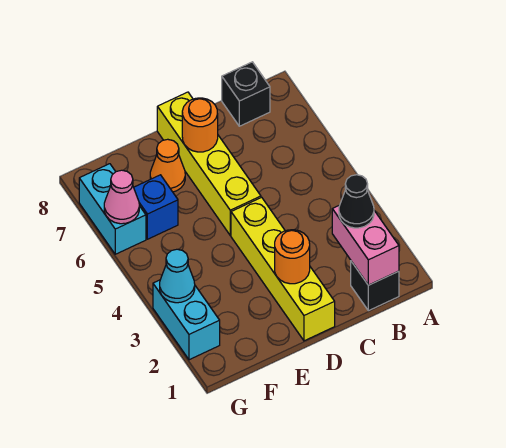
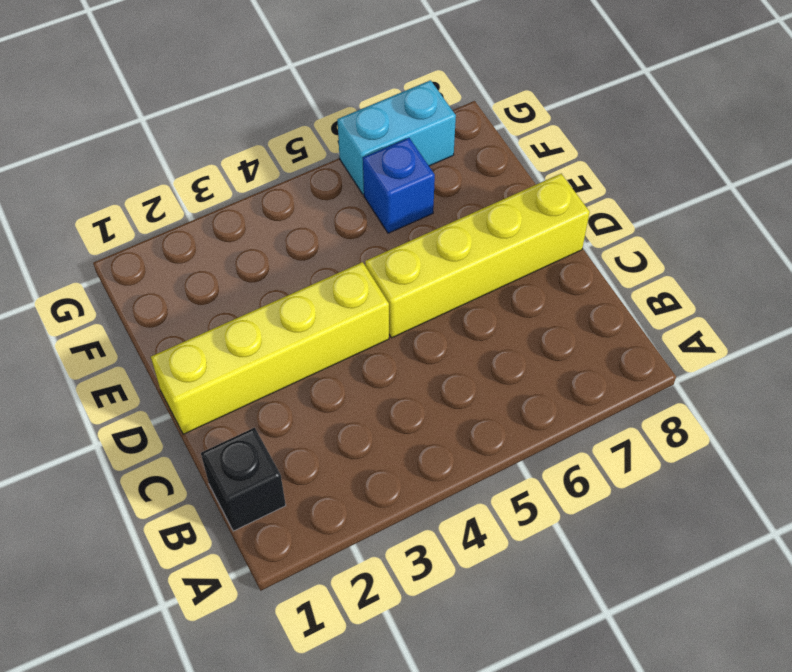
none -> black 1x1 brick [222,62,270,126]
none -> orange 1x1 cone [150,139,185,192]
none -> cyan 1x2 brick [153,280,220,360]

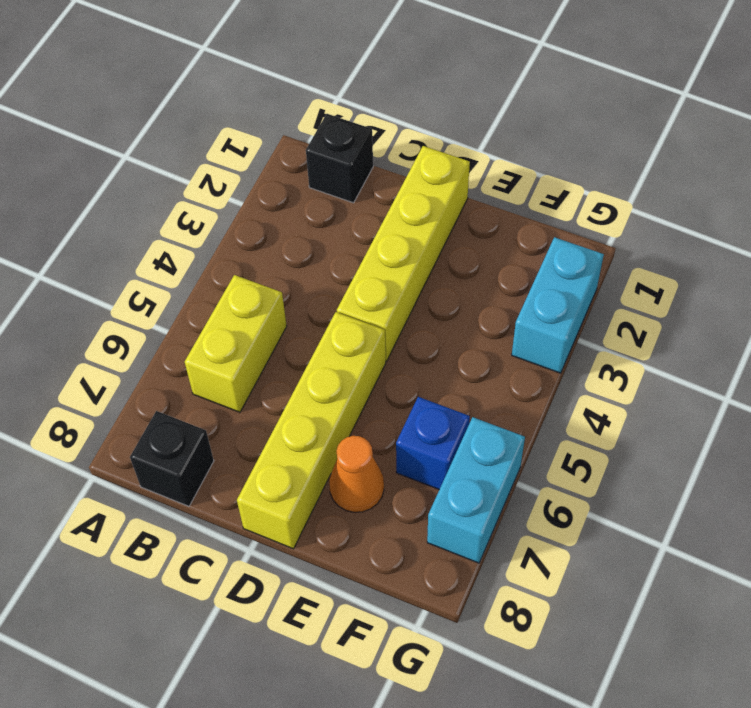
yellow 1x2 brick [185,275,287,412] -> none
none -> pink 1x2 brick [332,205,399,285]
none -> orange 1x1 round brick [275,230,310,284]
none -> orange 1x1 round brick [182,98,218,152]

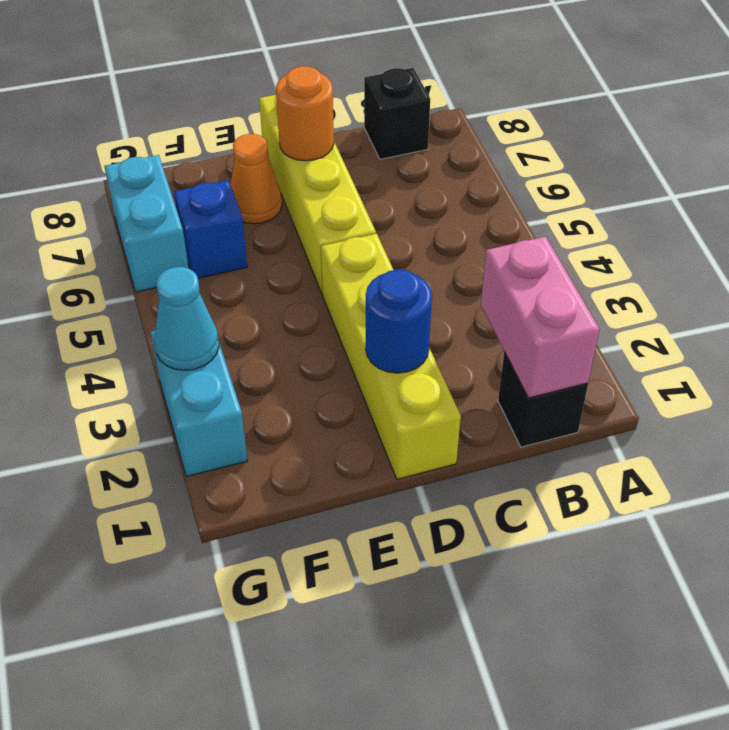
blue 1x1 round brick [366,269,432,373] -> orange 1x1 round brick [275,230,310,284]
none -> pink 1x1 cone [104,170,139,224]
none -> black 1x1 cone [339,175,374,228]

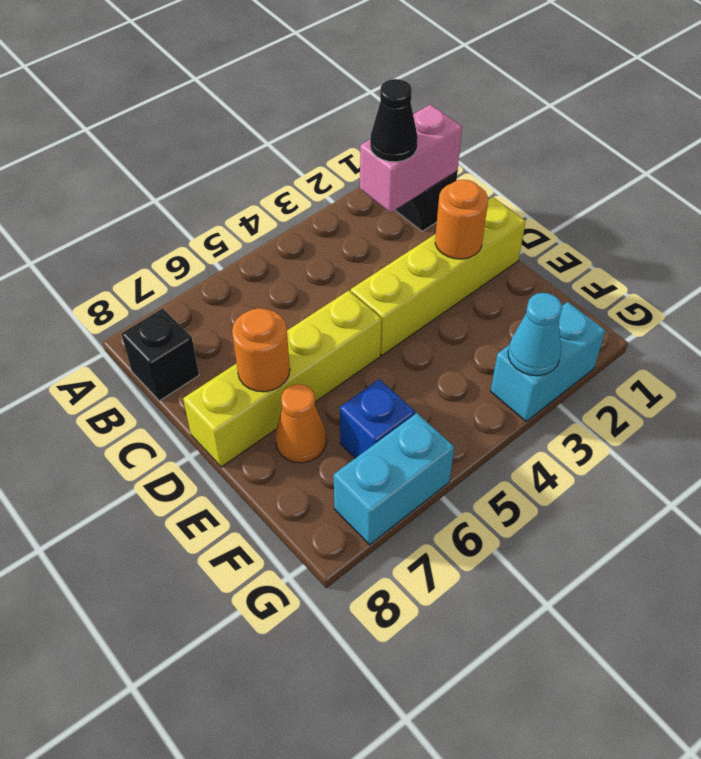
none -> pink 1x1 cone [104,170,139,224]

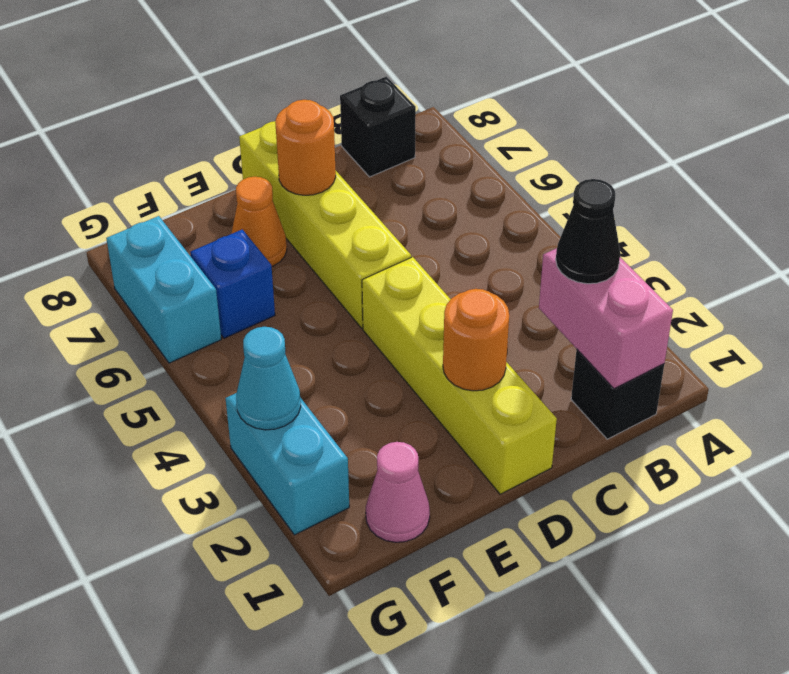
pink 1x1 cone [366,442,430,542] -> pink 1x1 cone moved to [104,170,139,224]

